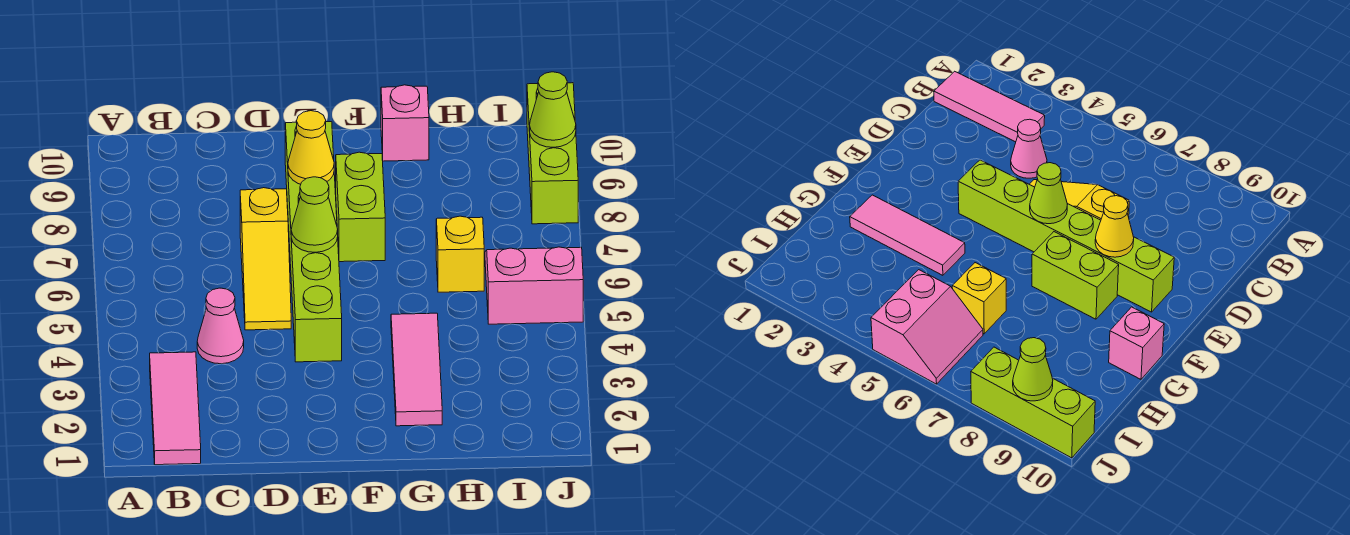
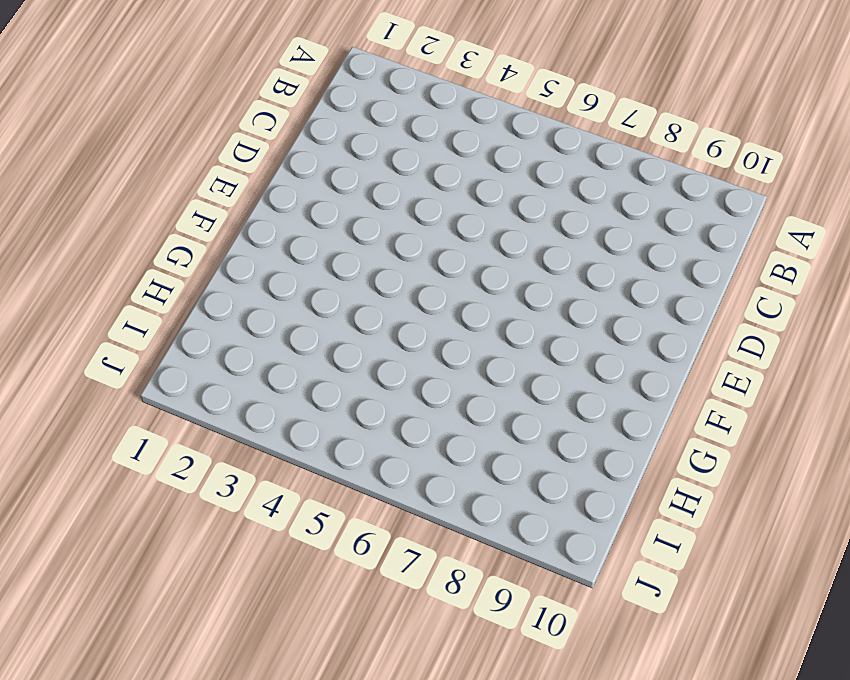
none -> pink 1x3 tile [150,352,201,465]
none -> pink 1x1 cone [197,288,244,364]
none -> yellow 1x3 slope [240,188,291,330]

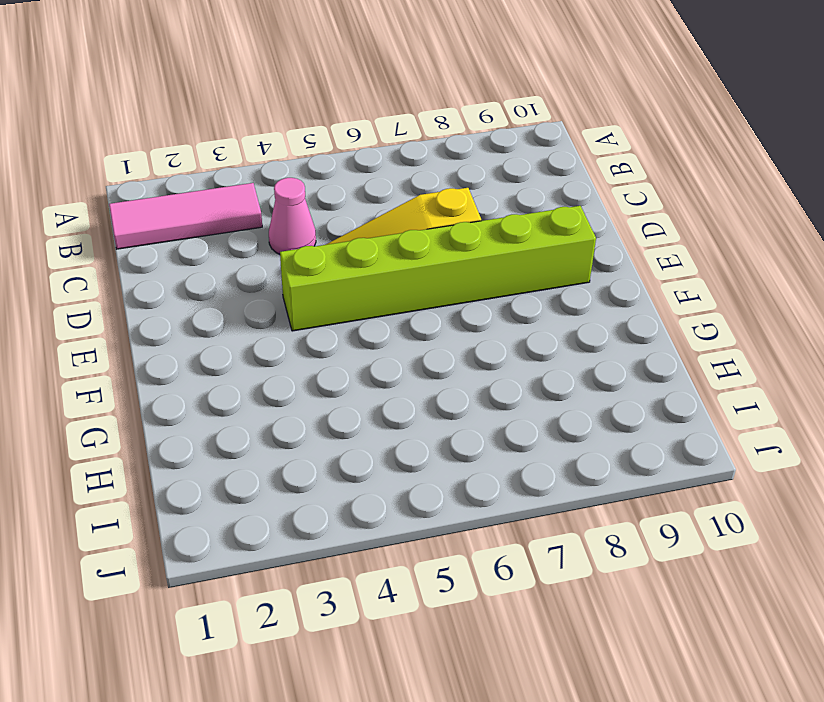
none -> lime 1x2 brick [336,152,385,262]
none -> pink 1x3 tile [391,313,442,426]
none -> pink 1x1 brick [381,85,429,161]

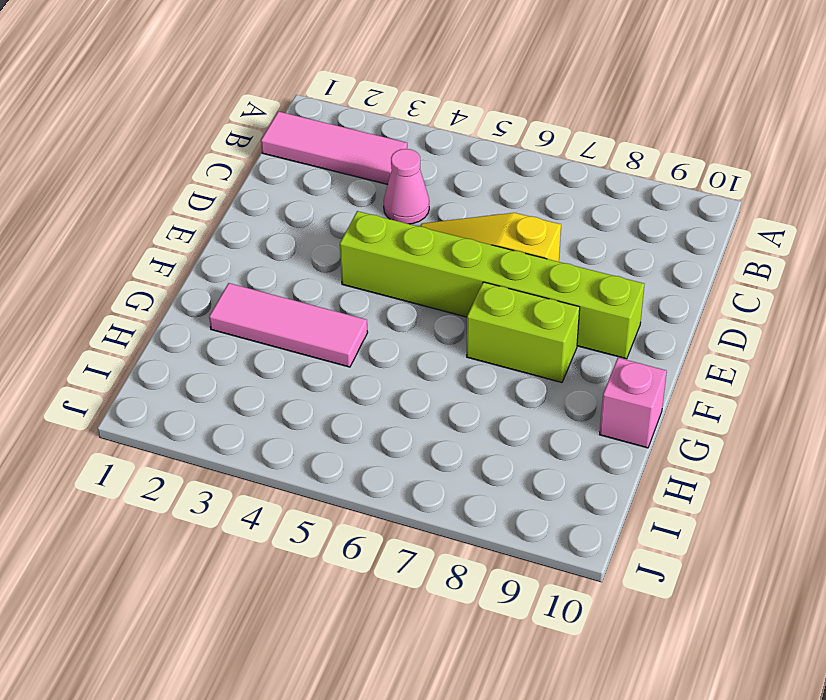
none -> yellow 1x1 brick [436,216,484,292]
none -> pink 2x2 slope [485,247,583,324]
none -> lime 1x3 brick [527,83,578,224]

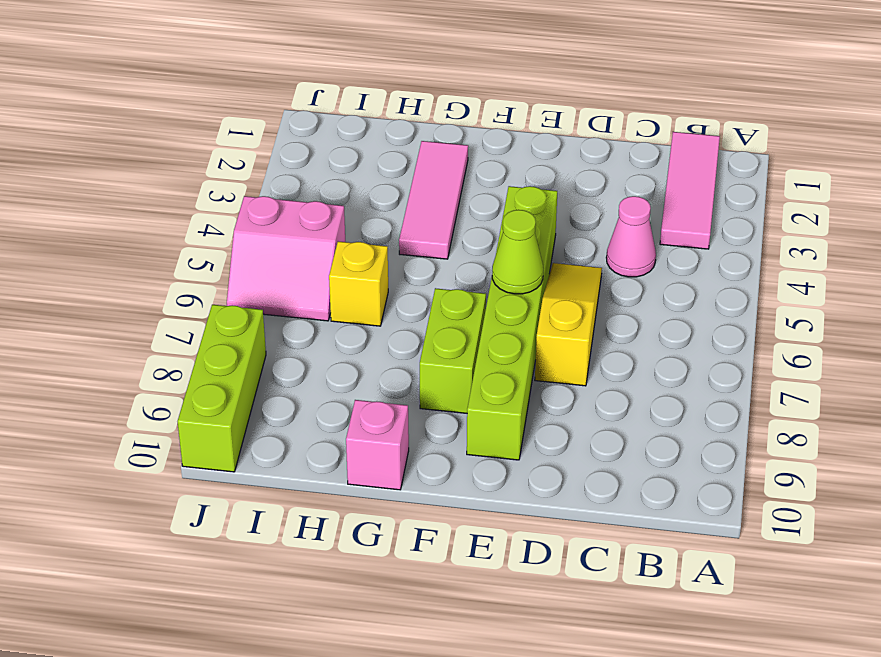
none -> yellow 1x1 cone [288,111,334,184]
none -> lime 1x1 cone [530,72,576,147]

